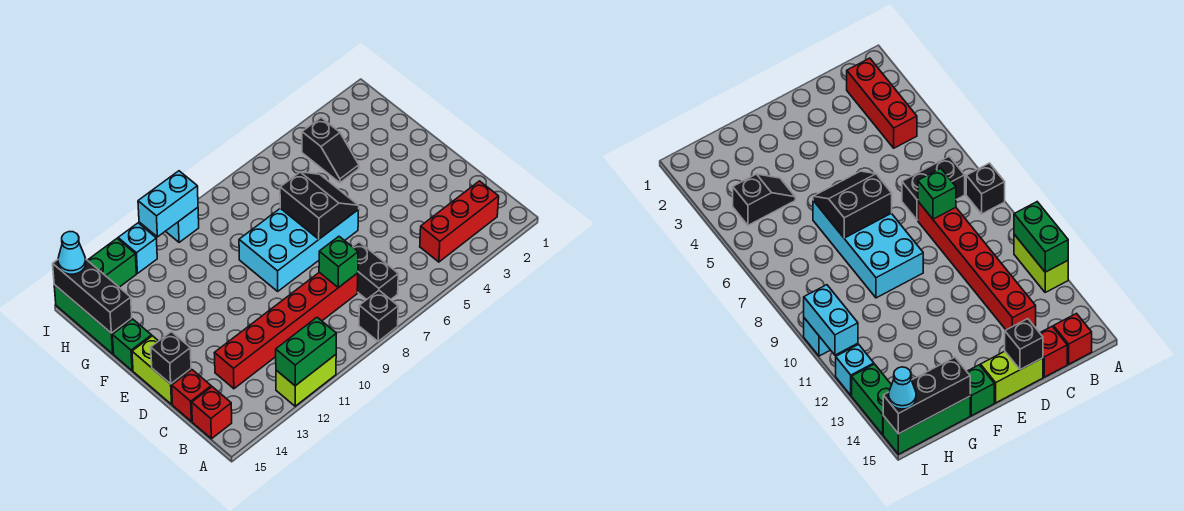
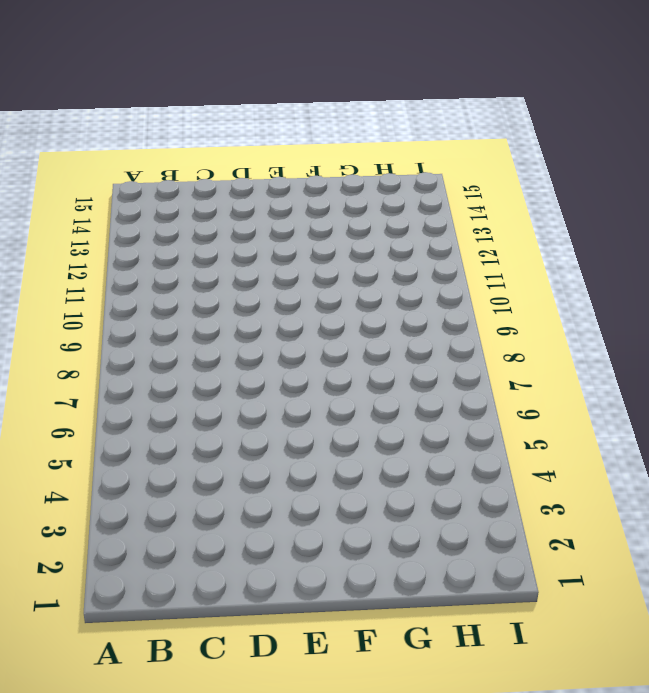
none -> black 1x1 brick [359,290,398,341]
none -> lime 1x2 brick [276,355,336,406]
none -> red 1x3 brick [420,181,499,262]

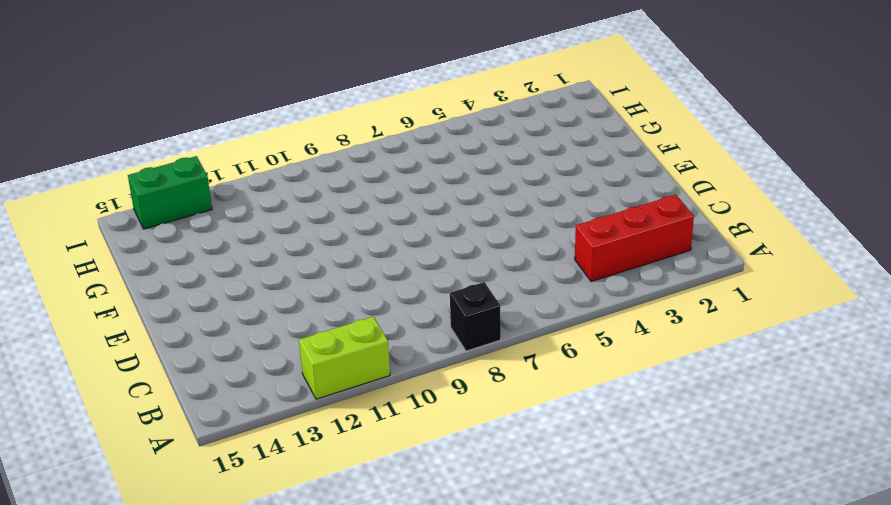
none -> black 1x2 brick [353,242,398,300]
none -> red 1x1 brick [192,387,232,439]
none -> red 1x6 brick [215,272,358,389]

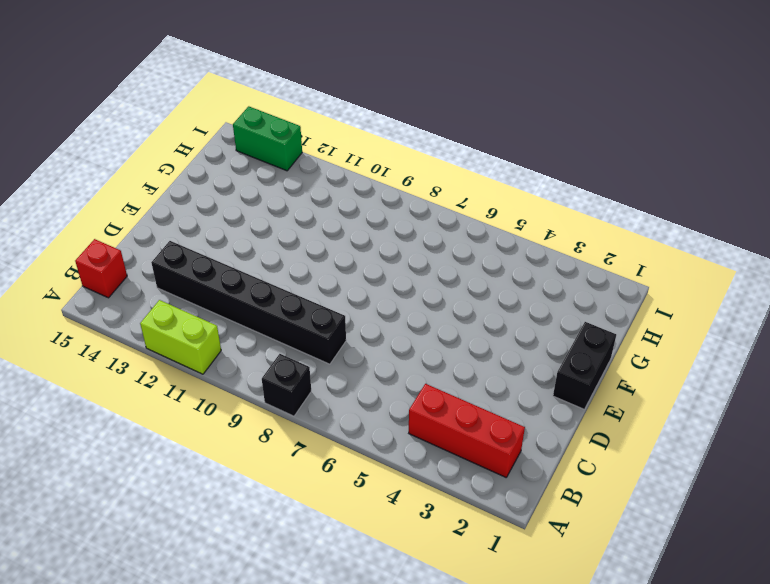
black 1x6 brick [151,241,346,364] -> red 1x6 brick [215,272,358,389]
black 1x2 brick [553,322,616,409] -> black 1x2 brick moved to [353,242,398,300]
none -> red 1x1 brick [172,370,211,421]
none -> lime 1x2 brick [132,336,191,404]
none -> cyan 2x4 brick [239,208,358,291]

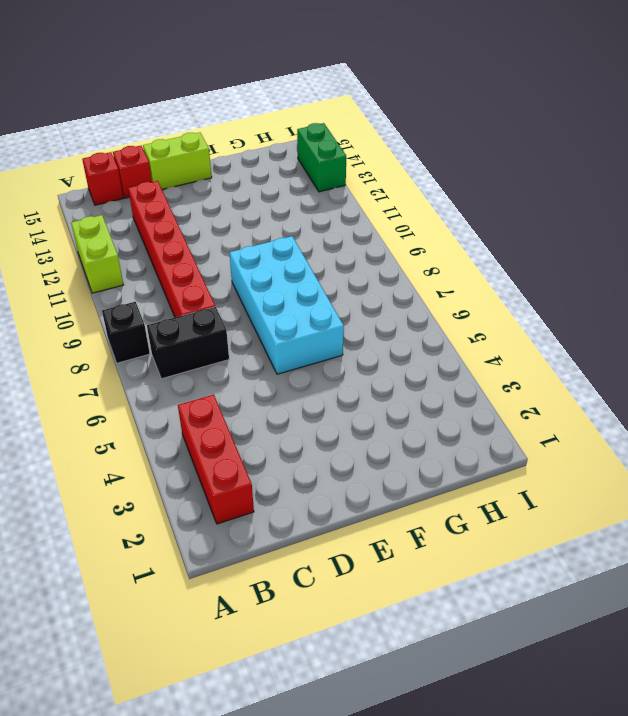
none -> green 1x1 brick [112,319,152,370]
none -> black 1x2 slope [302,118,359,183]
none -> green 1x3 brick [54,285,132,354]

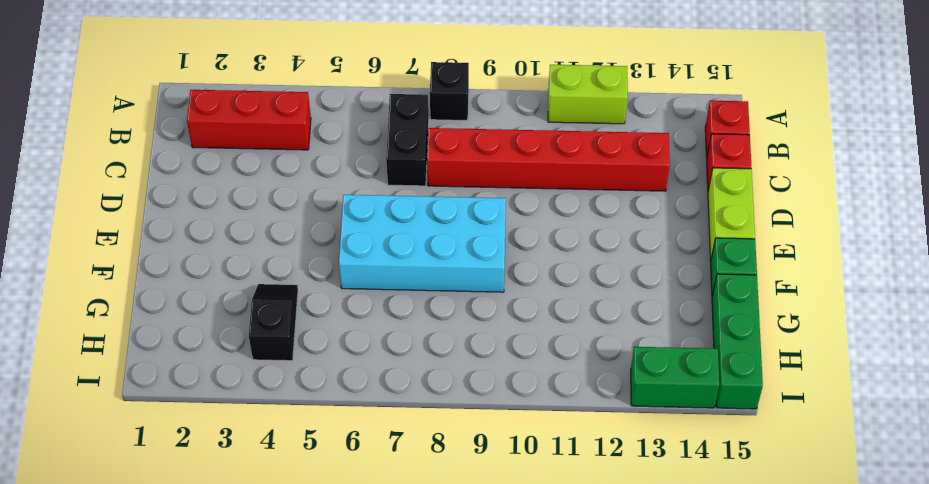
none -> cyan 1x1 brick [166,208,199,242]
none -> cyan 1x1 brick [118,223,157,273]
none -> green 1x2 brick [276,318,336,386]

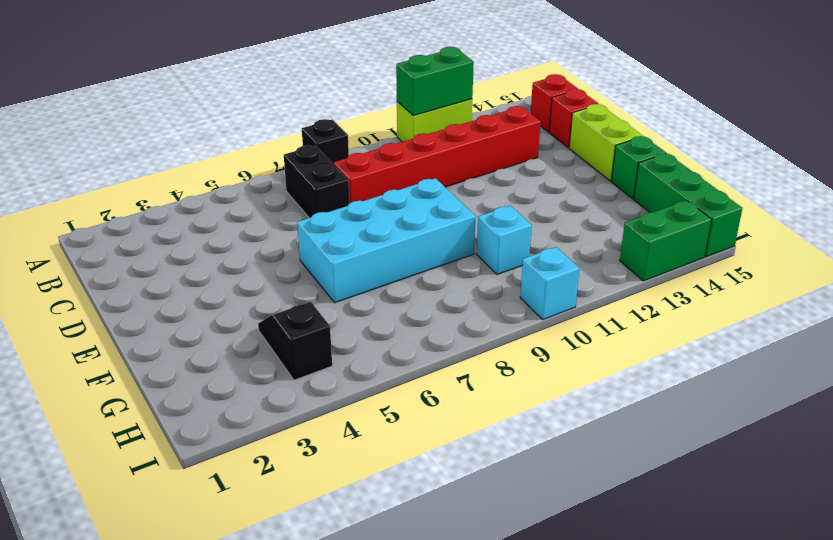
cyan 1x1 brick [477,206,532,274] -> cyan 1x1 brick moved to [118,223,157,273]
none -> red 1x3 brick [420,181,499,262]
none -> green 1x1 brick [319,236,358,288]
none -> black 1x1 brick [151,332,191,384]

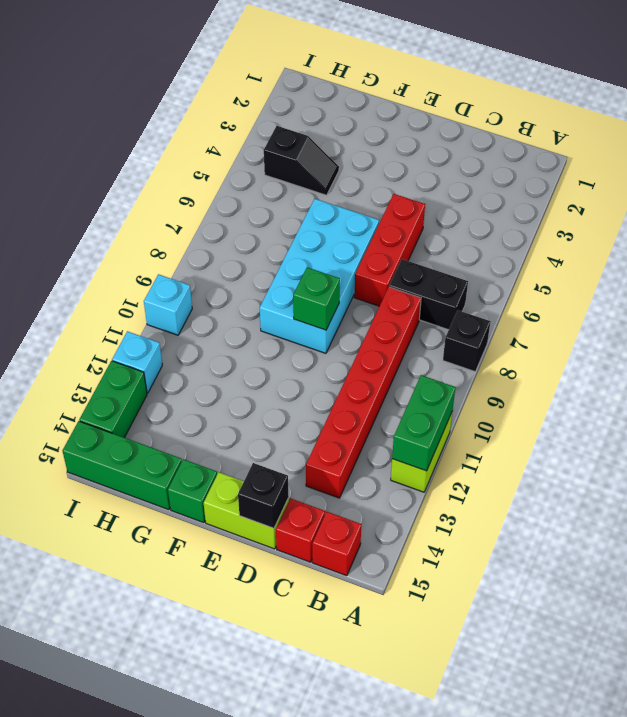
red 1x3 brick [354,194,425,306] -> red 1x3 brick moved to [420,181,499,262]
green 1x1 brick [293,267,340,330] -> green 1x1 brick moved to [319,236,358,288]
none -> black 2x2 slope [280,172,359,239]
none -> black 1x3 brick [53,260,132,333]
none -> cyan 1x2 brick [138,171,198,237]

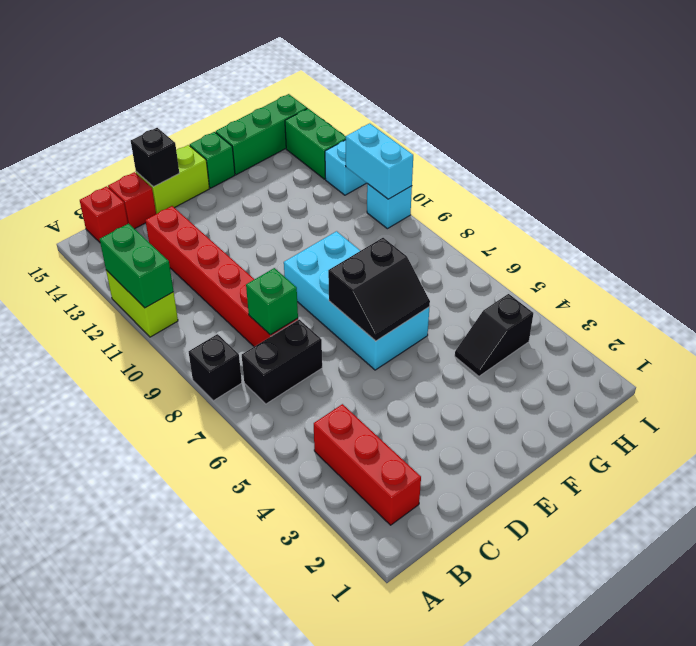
none -> black 1x3 brick [53,260,132,333]
none -> cyan 1x1 cone [58,232,86,274]

